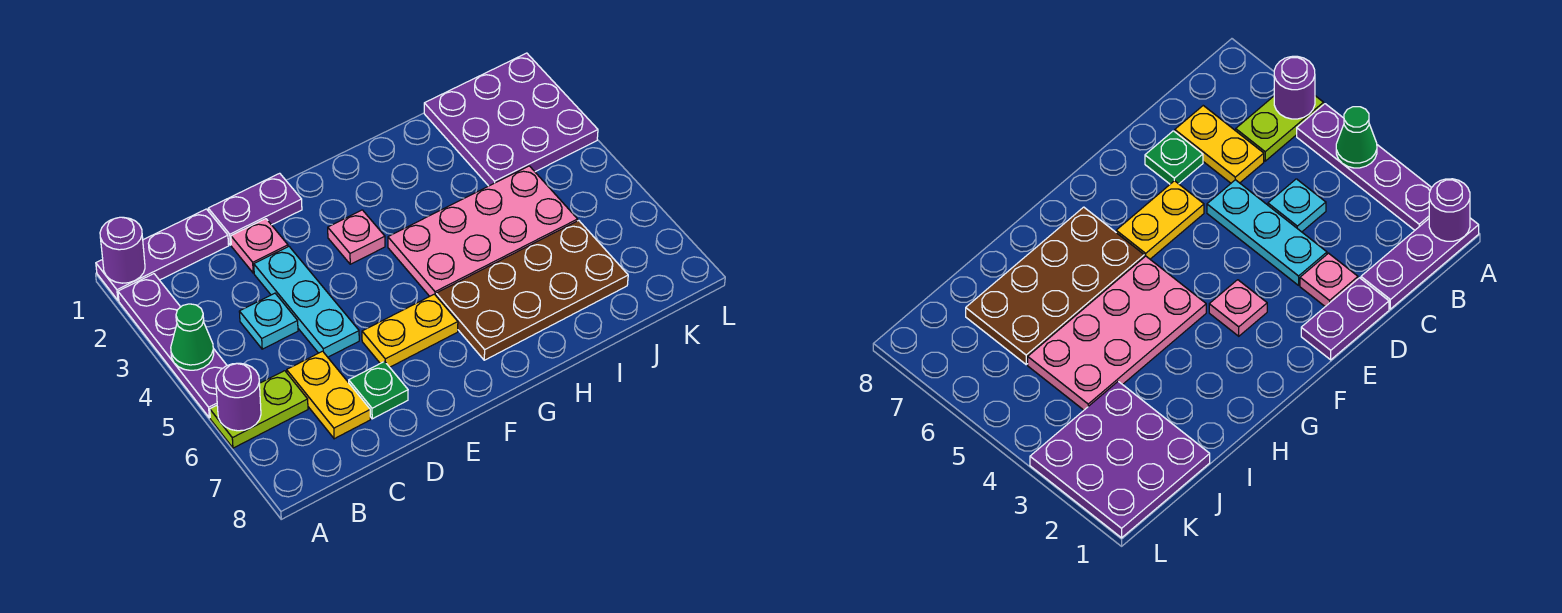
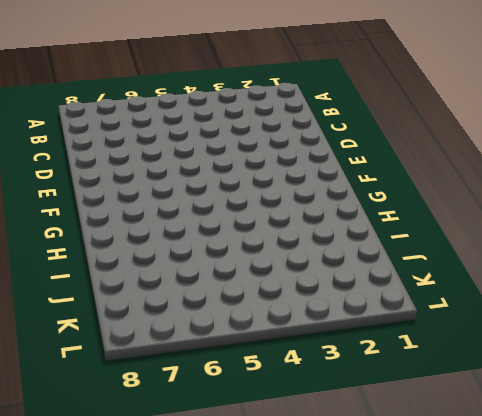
none -> purple 1x3 plate [96,209,229,300]
none -> purple 1x4 plate [118,274,227,418]
none -> lime 1x2 plate [210,371,308,448]

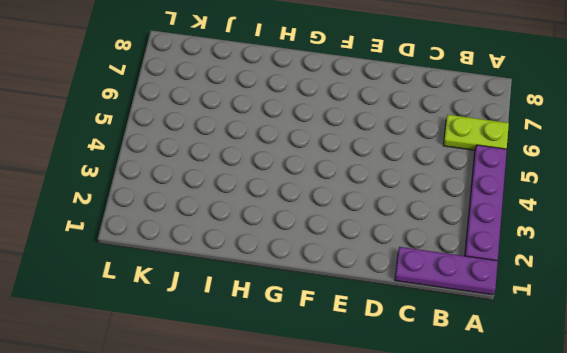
none -> cyan 1x1 plate [239,293,298,349]
none -> yellow 1x2 plate [287,351,370,439]
none -> purple 1x2 plate [208,173,302,245]

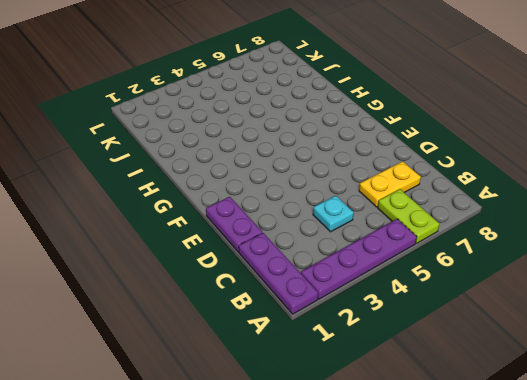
none -> pink 1x1 plate [231,219,288,273]
none -> cyan 1x3 plate [254,247,359,357]
none -> green 1x1 plate [349,362,408,419]

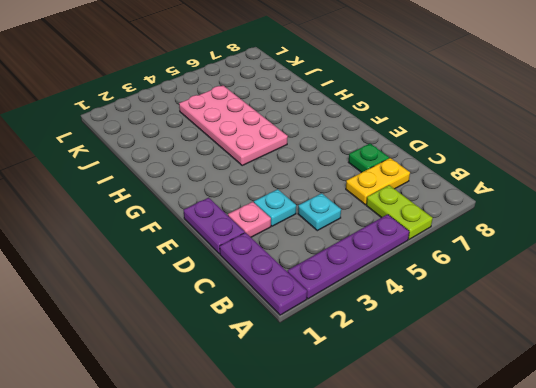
cyan 1x1 plate [254,189,296,226] -> cyan 1x3 plate [254,247,359,357]
none -> yellow 1x2 plate [362,294,458,367]
none -> pink 1x1 plate [328,210,385,264]
none -> brown 2x4 plate [436,221,628,360]

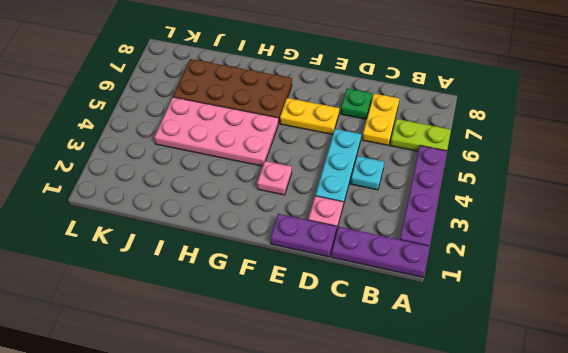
none -> purple 3x3 plate [424,53,598,186]
none -> purple 1x1 round brick [100,217,145,283]
none -> green 1x1 cone [171,304,214,370]

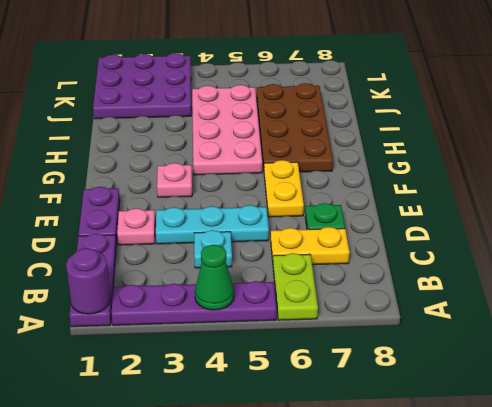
none -> purple 1x1 round brick [216,363,261,431]

